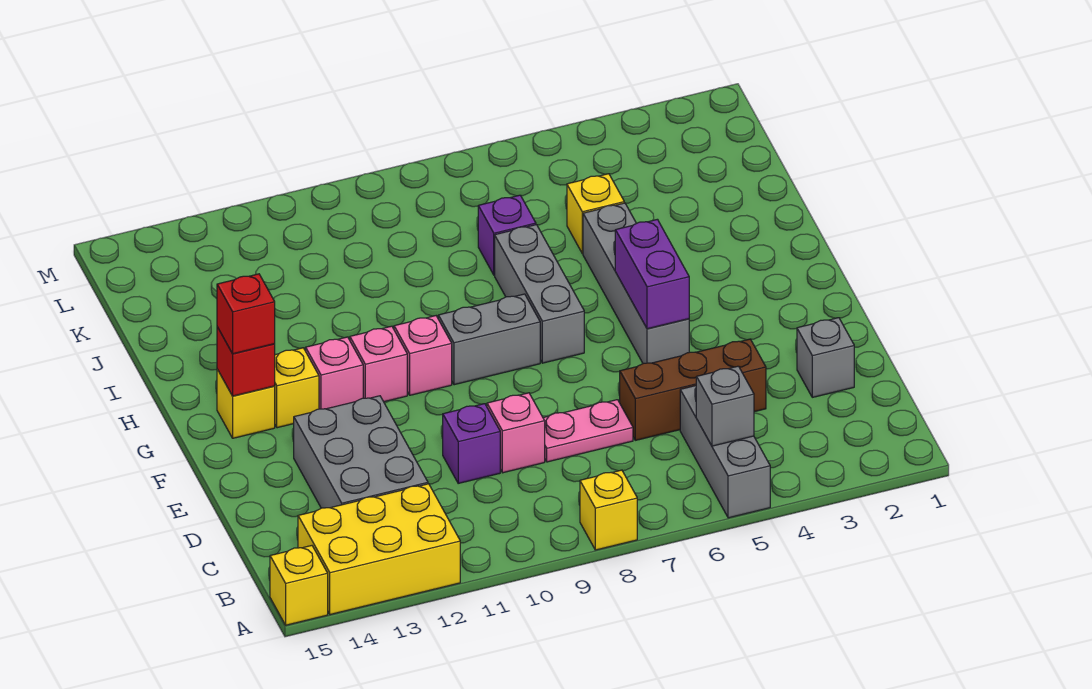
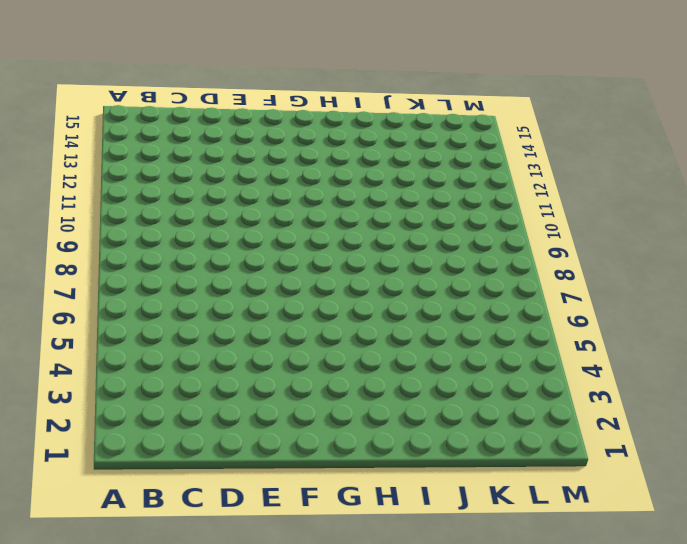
none -> grey 1x3 brick [680,386,770,518]
none -> yellow 1x1 brick [580,470,637,550]
none -> yellow 2x3 brick [298,484,460,615]

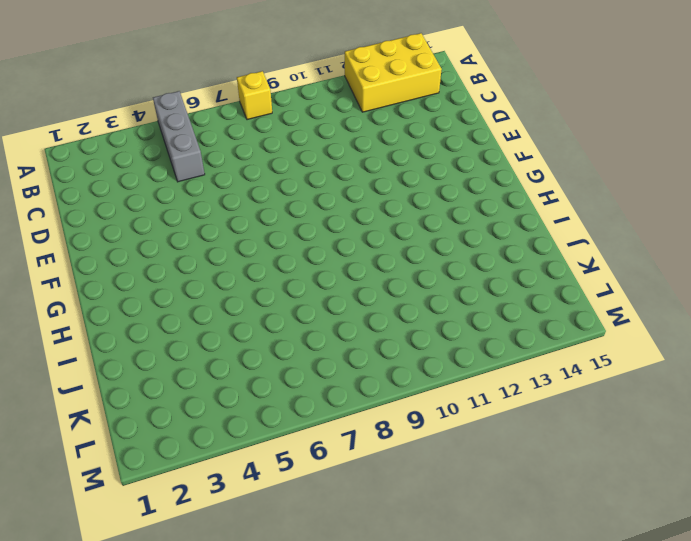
none -> yellow 1x1 brick [270,546,328,625]
none -> grey 2x3 brick [294,396,428,508]
none -> grey 1x1 brick [797,318,854,397]

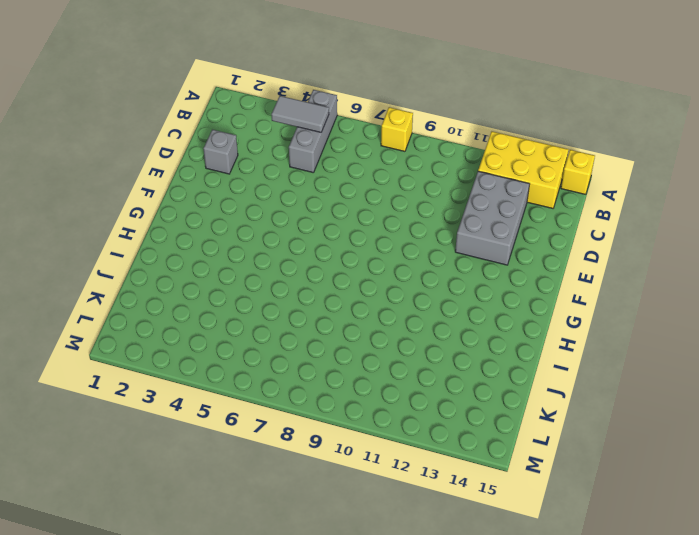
grey 1x2 tile [271,96,329,132] -> grey 1x1 brick [696,366,754,446]
none -> brown 1x3 brick [620,339,766,440]
none -> pink 1x2 plate [543,400,633,462]
none -> pink 1x1 brick [487,393,545,473]

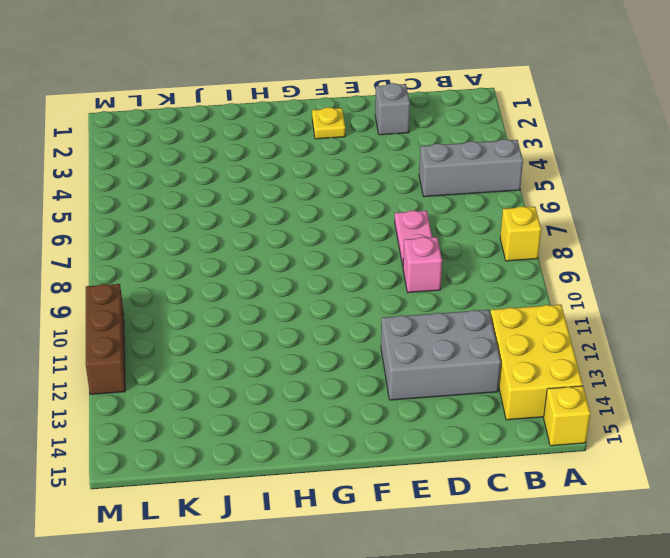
yellow 1x1 plate [312,107,345,139] -> none
brown 1x3 brick [86,284,125,394] -> brown 1x3 brick moved to [620,339,766,440]
none -> purple 1x1 brick [443,404,500,483]
none -> grey 1x4 brick [583,203,689,363]
none -> grey 1x3 brick [495,225,584,363]

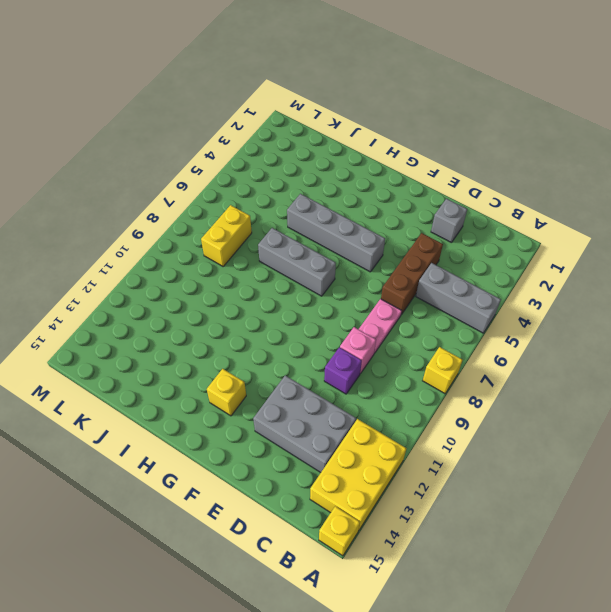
yellow 1x2 brick [201,205,252,266] -> none
none -> grey 1x2 brick [438,294,540,385]
none -> pink 1x1 brick [394,316,452,395]
none -> pink 1x1 brick [350,326,407,402]

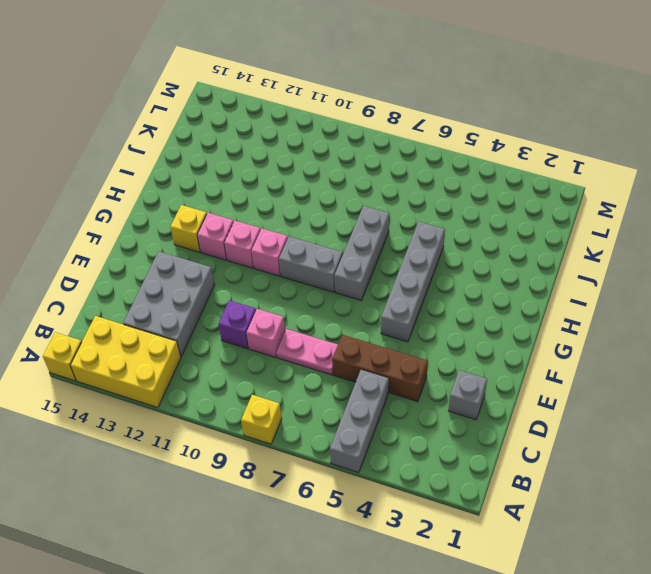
none -> yellow 1x1 brick [217,369,275,438]
none -> yellow 1x1 brick [567,174,624,254]
none -> purple 1x1 brick [478,195,536,275]

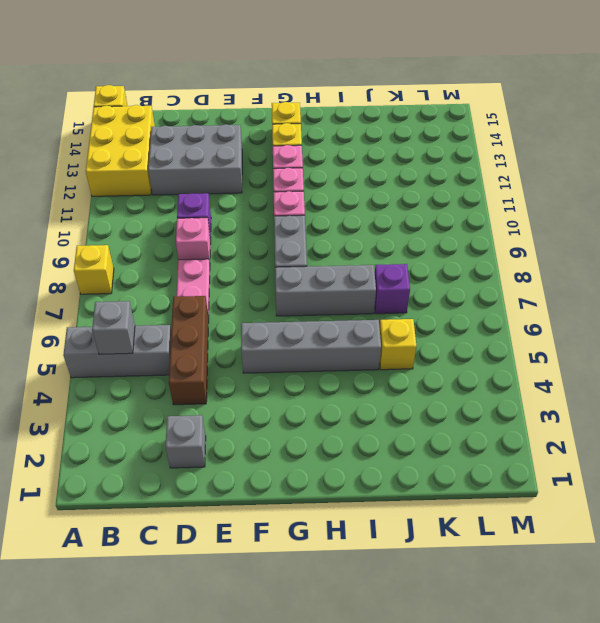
none -> purple 1x2 brick [615,219,689,329]
none -> red 1x1 brick [217,327,275,396]
none -> red 1x1 brick [217,274,275,354]

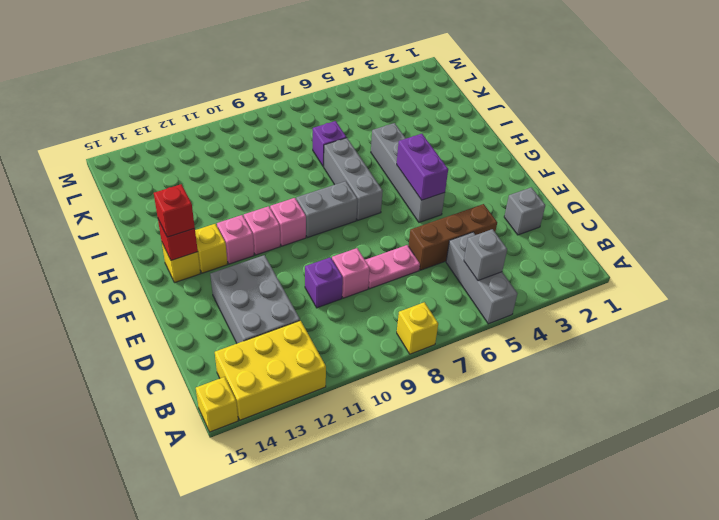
none -> yellow 1x1 brick [567,174,624,254]

